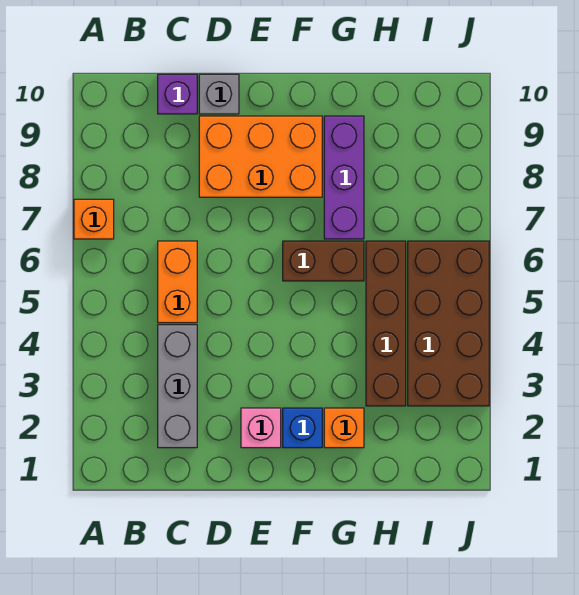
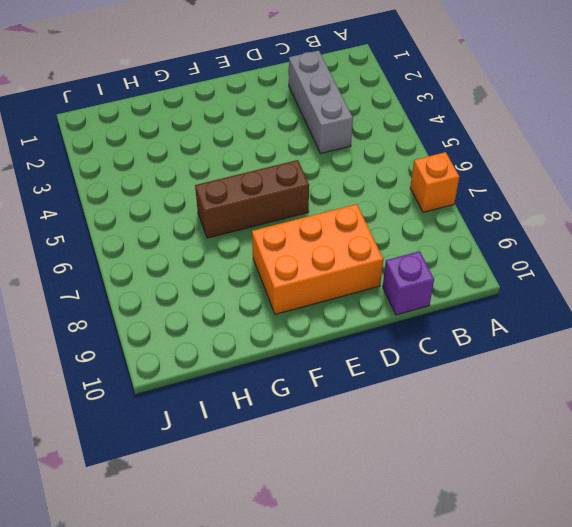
brown 1x3 brick [195,160,309,238] -> brown 1x2 brick [283,241,364,281]
none -> orange 1x2 brick [158,241,197,323]
none -> grey 1x1 brick [199,74,239,114]
none -> pink 1x1 brick [241,408,281,448]

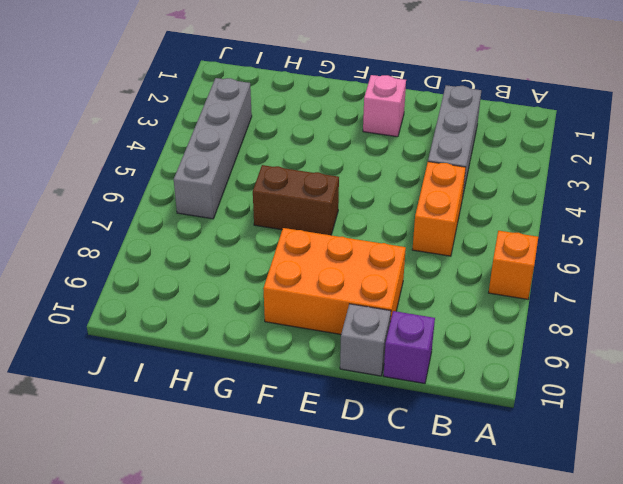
grey 1x4 brick [174,78,252,219] -> brown 2x4 brick [408,241,489,406]
none -> blue 1x1 brick [283,408,322,448]
none -> orange 1x1 brick [324,408,364,448]
none -> purple 1x3 brick [324,116,364,239]

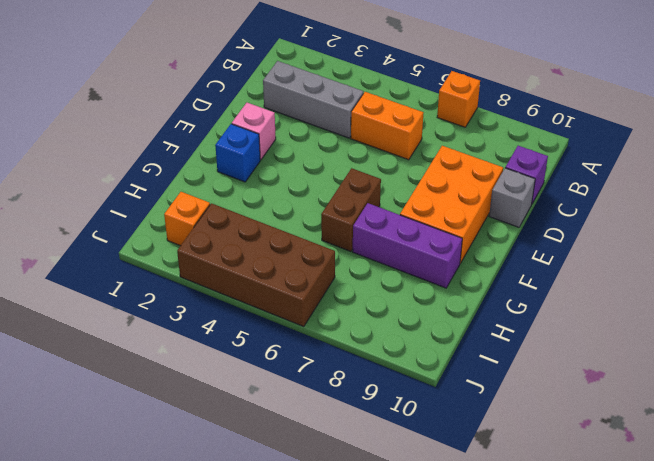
orange 1x1 brick [164,192,210,246] -> orange 1x1 brick moved to [324,408,364,448]
none -> brown 1x4 brick [366,241,406,406]

